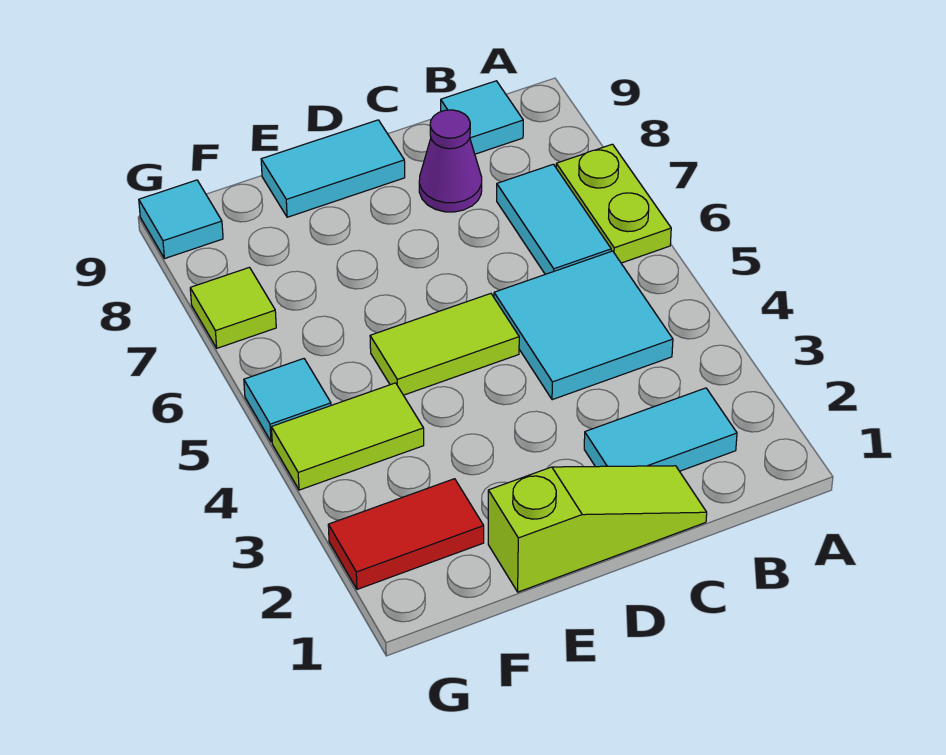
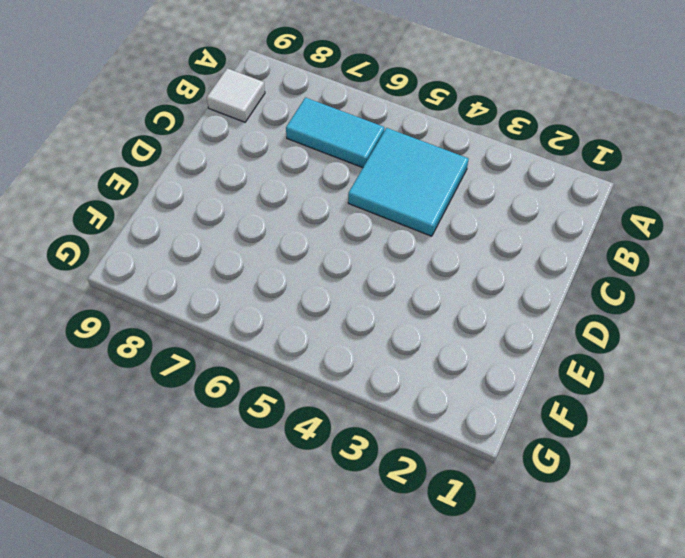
white 1x1 tile [207,68,265,122] -> cyan 1x1 tile [441,81,523,154]
none -> lime 1x2 plate [556,144,671,263]
none -> cyan 1x2 tile [584,388,737,471]
none -> lime 1x3 slope [488,466,707,592]

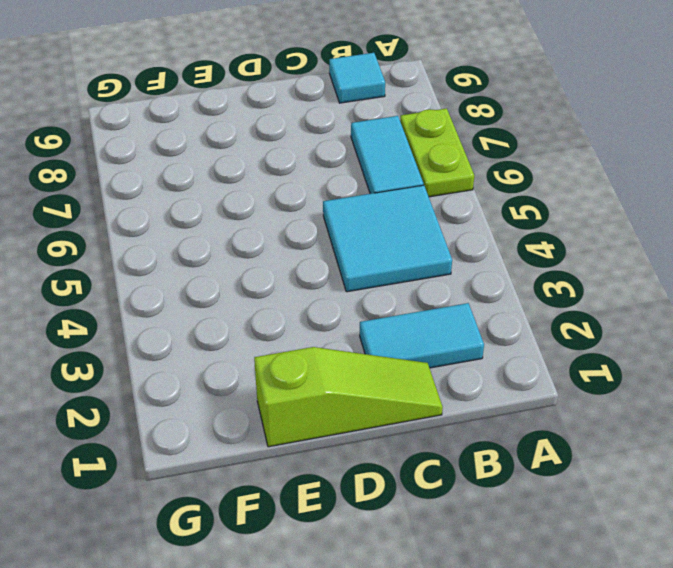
none -> purple 1x1 cone [419,110,482,212]
none -> lime 1x2 tile [370,294,519,395]
none -> cyan 1x2 tile [261,120,405,217]

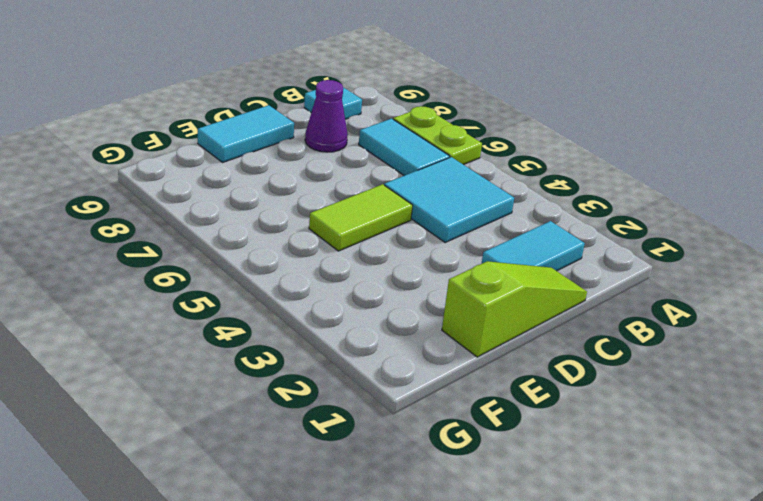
none -> red 1x2 tile [328,479,484,589]
none -> lime 1x2 tile [271,383,424,490]
none -> cyan 1x1 tile [244,359,331,442]

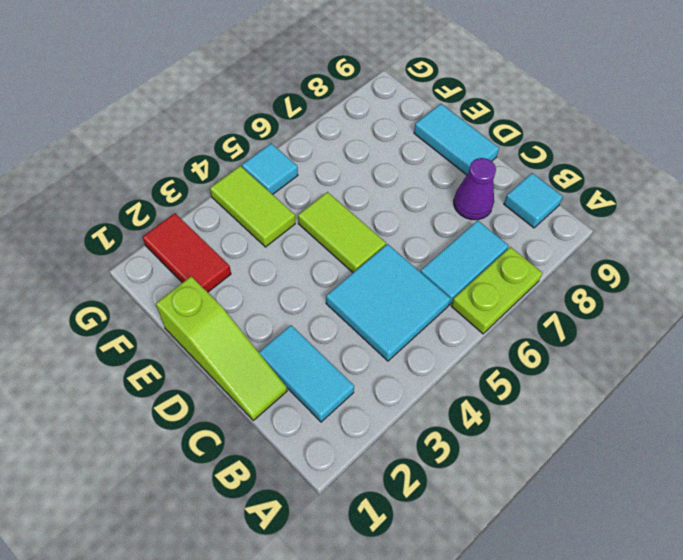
none -> lime 1x1 tile [190,267,276,348]
none -> cyan 1x1 tile [139,180,223,259]

